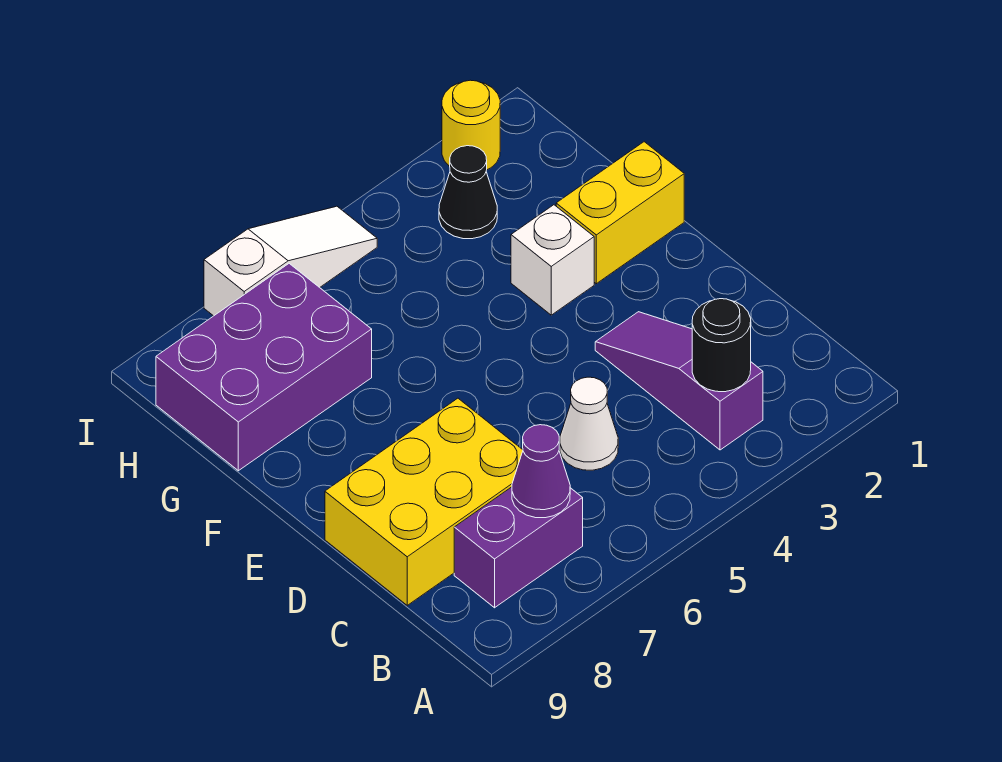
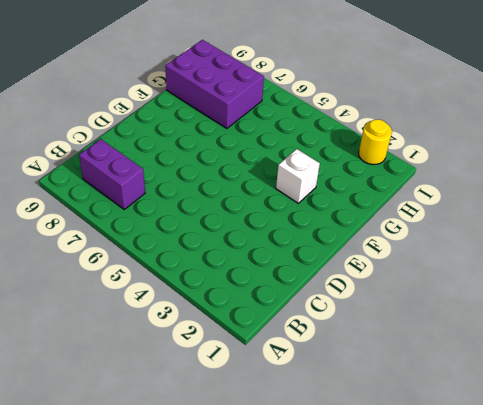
none -> purple 1x3 slope [595,312,763,450]
none -> white 1x1 cone [560,377,618,470]
none -> yellow 2x3 brick [325,398,523,605]

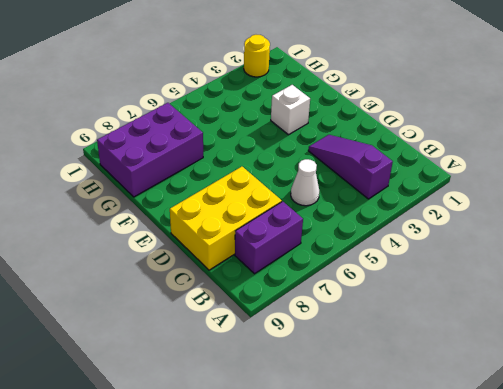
none -> yellow 1x2 brick [556,142,684,284]
none -> black 1x1 cone [439,146,497,239]
none -> white 1x3 slope [204,206,377,316]

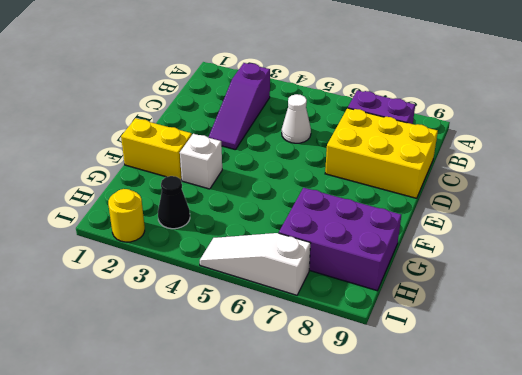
none -> black 1x1 round brick [692,299,751,392]
none -> purple 1x1 cone [512,425,570,518]

